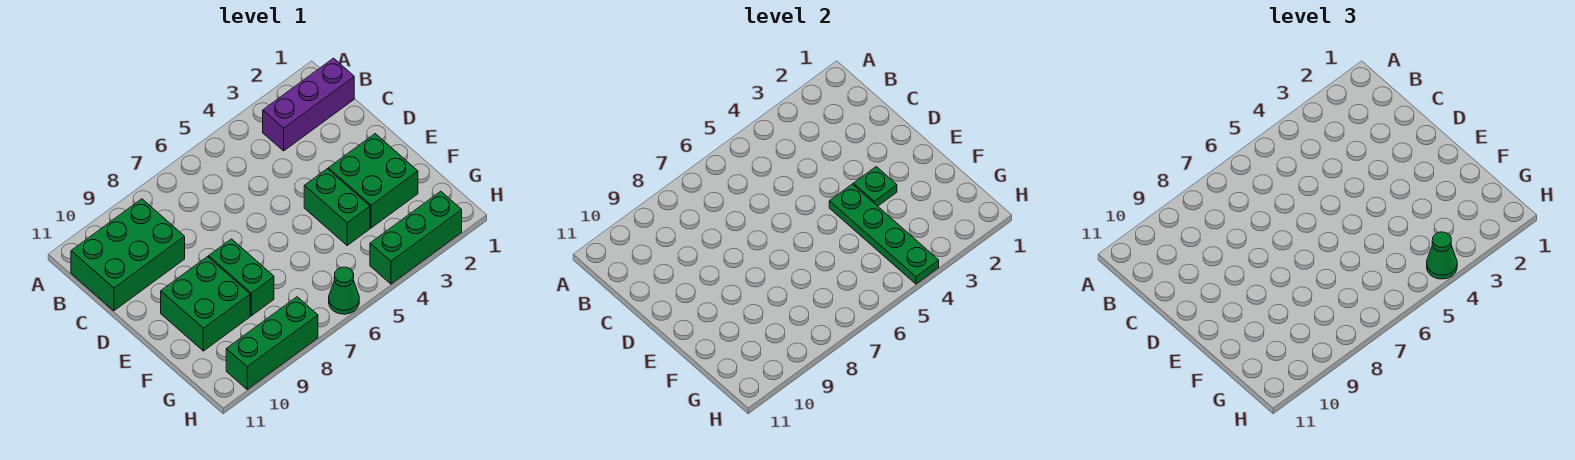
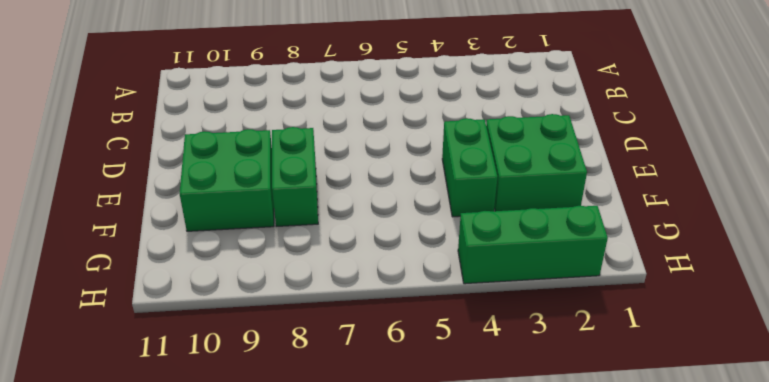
none -> purple 1x3 brick [263,58,354,151]
none -> green 2x3 brick [71,199,185,311]
none -> green 1x1 cone [329,267,359,314]

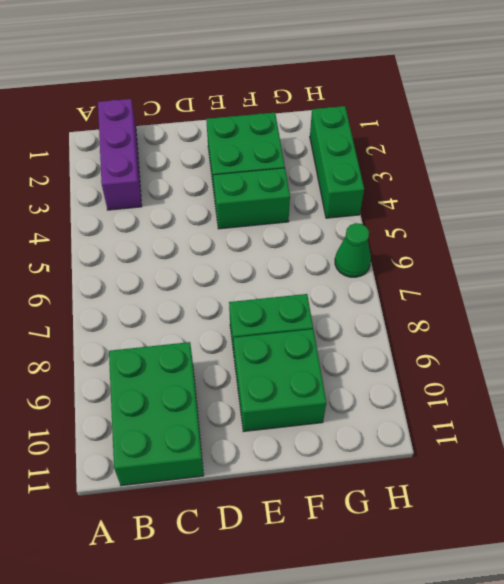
none -> green 1x3 brick [226,297,318,389]
none -> green 1x1 plate [853,167,897,206]
none -> green 1x4 plate [829,184,939,284]

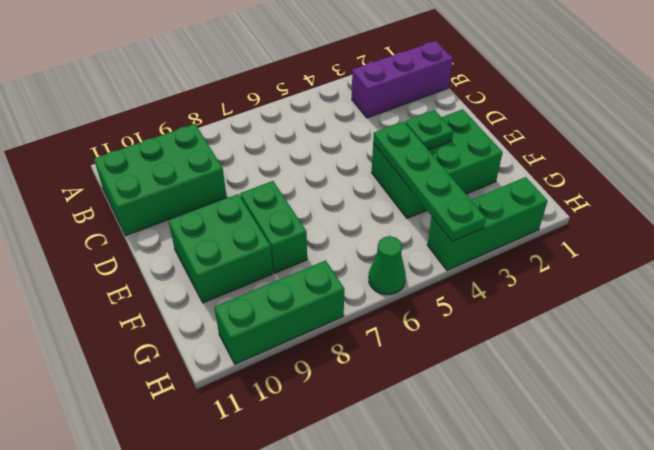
none -> green 1x1 cone [1427,232,1457,279]

